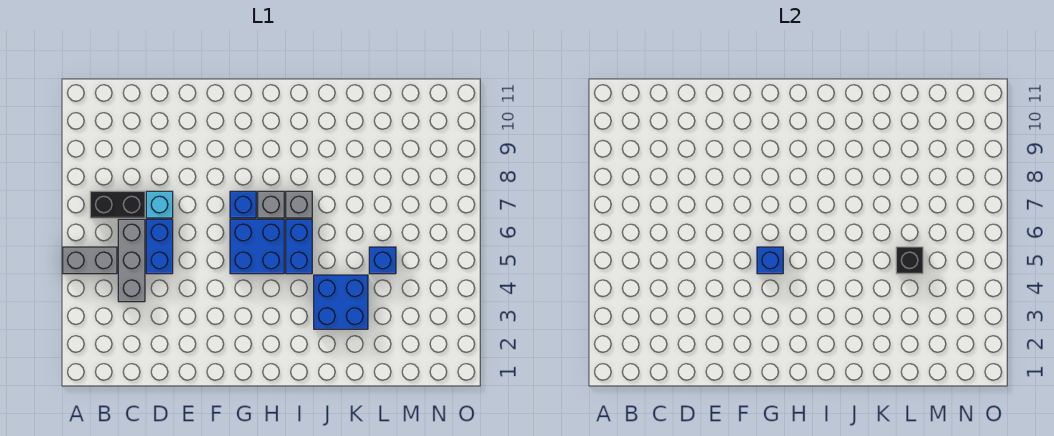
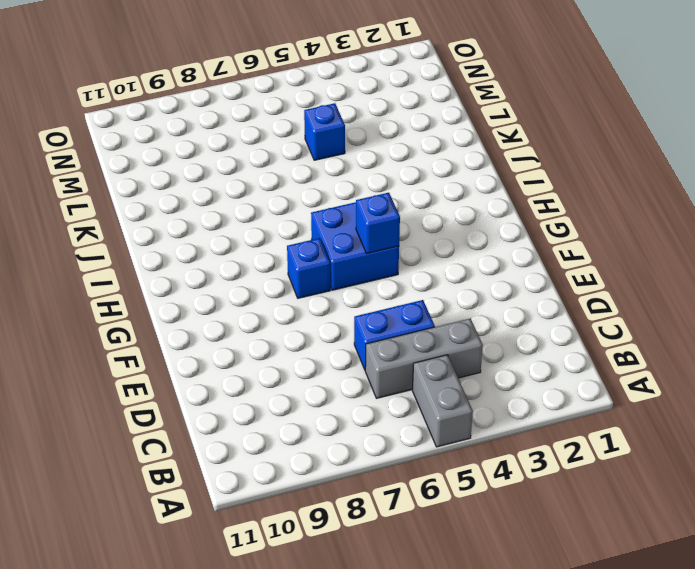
none -> black 1x2 brick [90,191,145,218]
none -> cyan 1x1 brick [146,191,173,218]
none -> grey 1x1 brick [258,191,284,218]

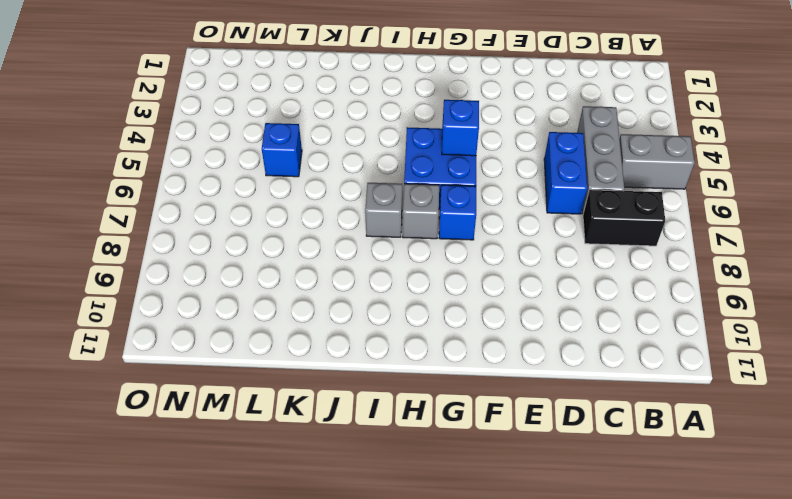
none -> cyan 1x1 brick [146,191,173,218]
none -> blue 1x2 brick [286,219,312,274]
none -> blue 2x2 brick [314,275,368,329]

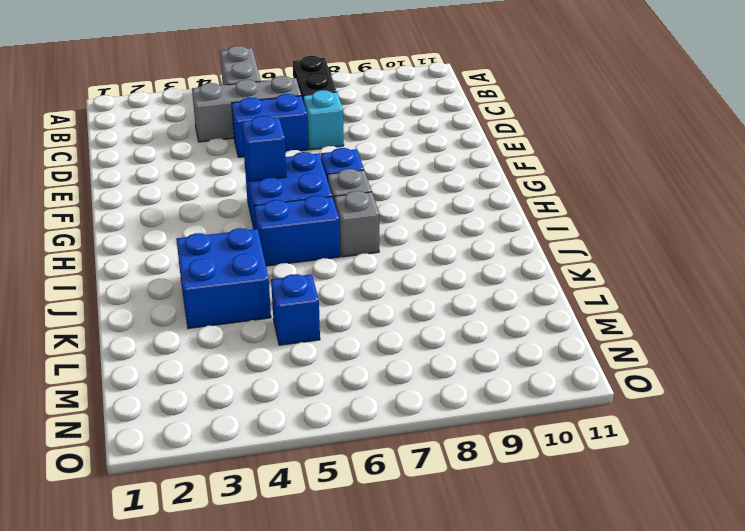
none -> black 1x1 brick [896,247,923,274]

